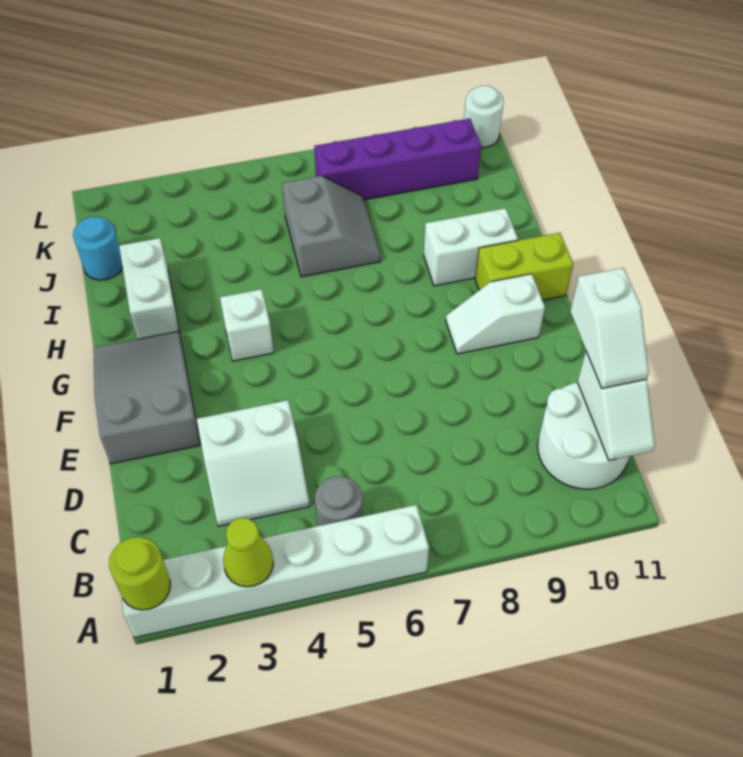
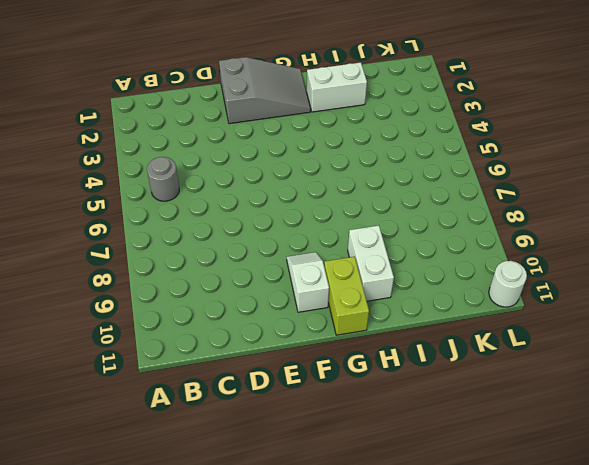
none -> white 1x6 brick [121,505,429,638]
none -> white 2x2 round brick [538,382,630,489]
none -> white 2x2 slope [197,400,310,526]

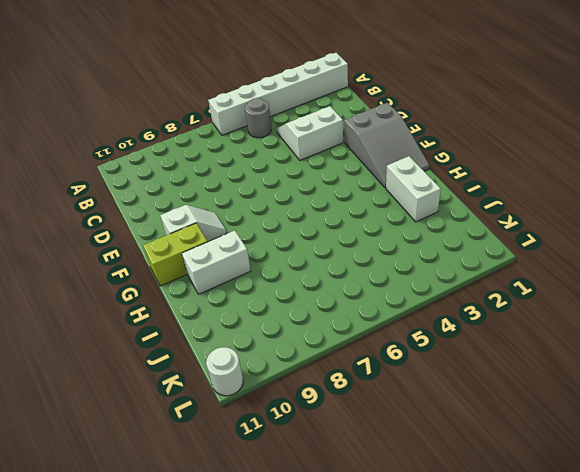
none -> white 2x2 round brick [538,382,630,489]
none -> white 1x1 brick [220,289,274,361]
none -> grey 2x2 slope [282,176,381,277]

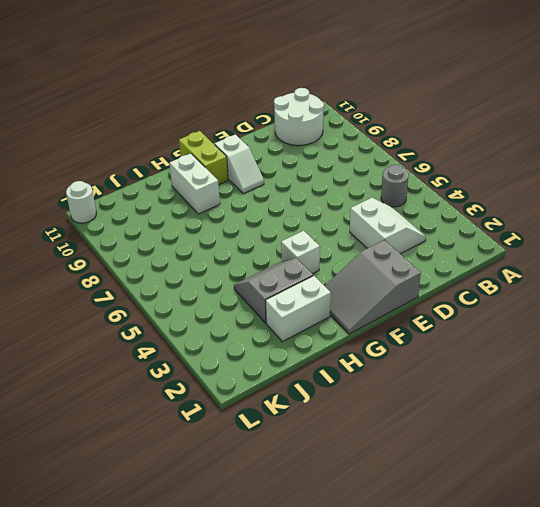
grey 2x2 slope [234,258,313,323] -> grey 2x2 slope moved to [282,176,381,277]
none -> white 1x6 brick [121,505,429,638]
none -> cyan 1x1 round brick [73,217,123,280]
none -> purple 1x4 brick [314,119,481,200]

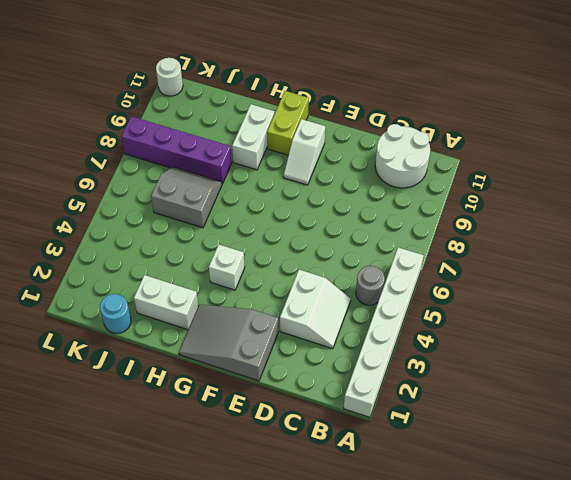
purple 1x4 brick [121,116,232,184] -> purple 1x4 brick turned to [314,119,481,200]
none -> lime 1x1 round brick [109,537,170,610]
none -> lime 1x1 cone [223,518,273,587]
none -> white 1x2 slope [578,352,655,460]

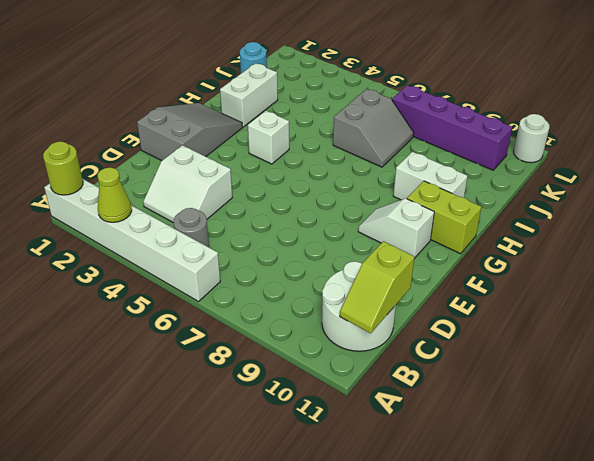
lime 1x2 slope [340,241,414,333] -> white 1x2 slope [578,352,655,460]
none -> white 1x2 slope [570,268,649,388]

